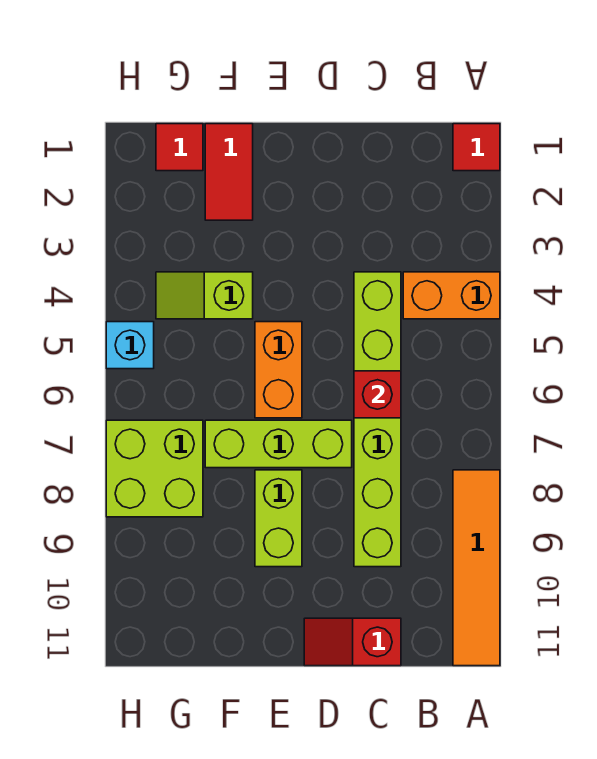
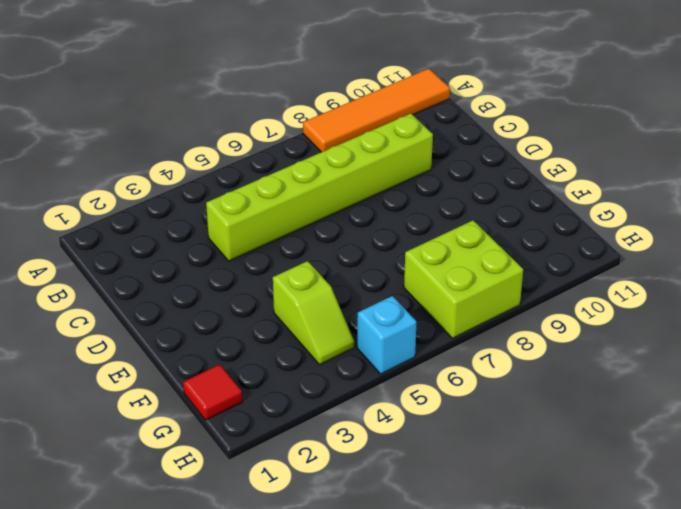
none -> red 1x1 tile [453,124,500,171]
none -> orange 1x2 brick [403,272,500,319]
none -> red 1x2 slope [304,618,401,666]

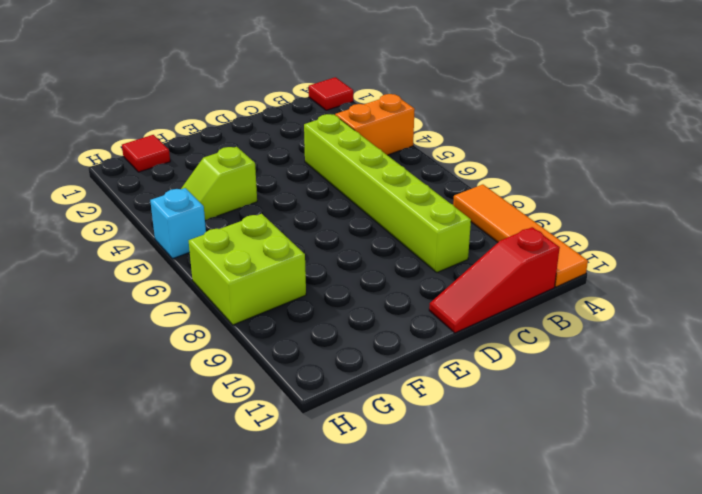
red 1x3 slope [429,227,560,333] -> red 1x2 slope [304,618,401,666]
none -> lime 1x3 brick [205,420,352,468]
none -> orange 1x2 brick [255,322,302,418]
none -> lime 1x2 brick [255,470,302,567]

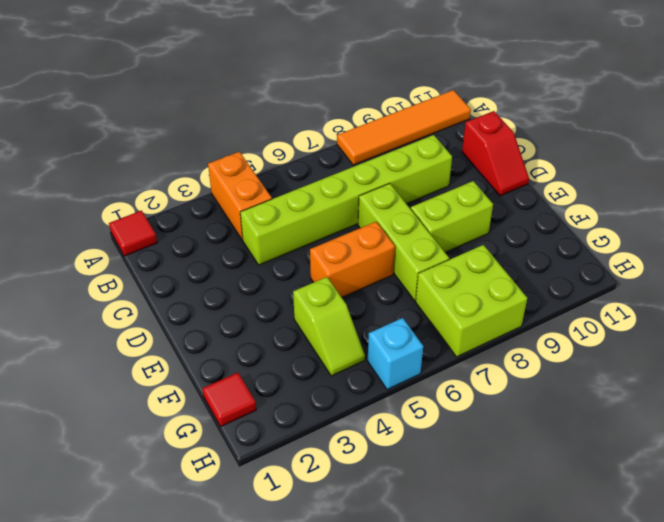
none -> red 1x2 tile [205,124,253,220]
none -> red 1x1 brick [354,371,401,418]

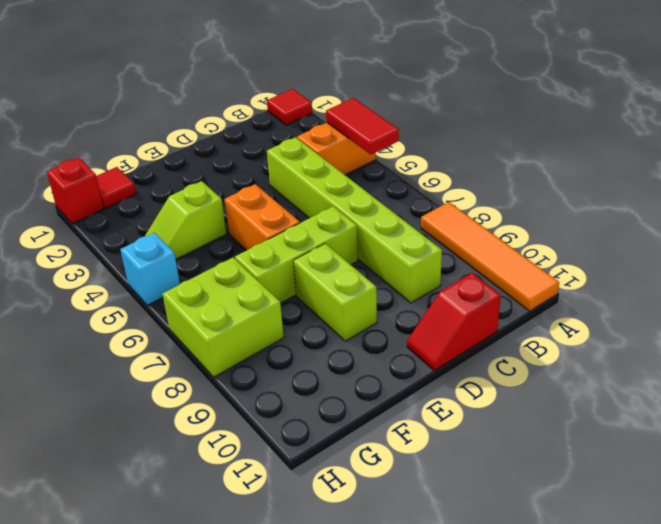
red 1x2 tile [326,98,399,155] -> red 1x2 tile moved to [205,124,253,220]
red 1x1 brick [47,158,104,224] -> red 1x1 brick moved to [354,371,401,418]

